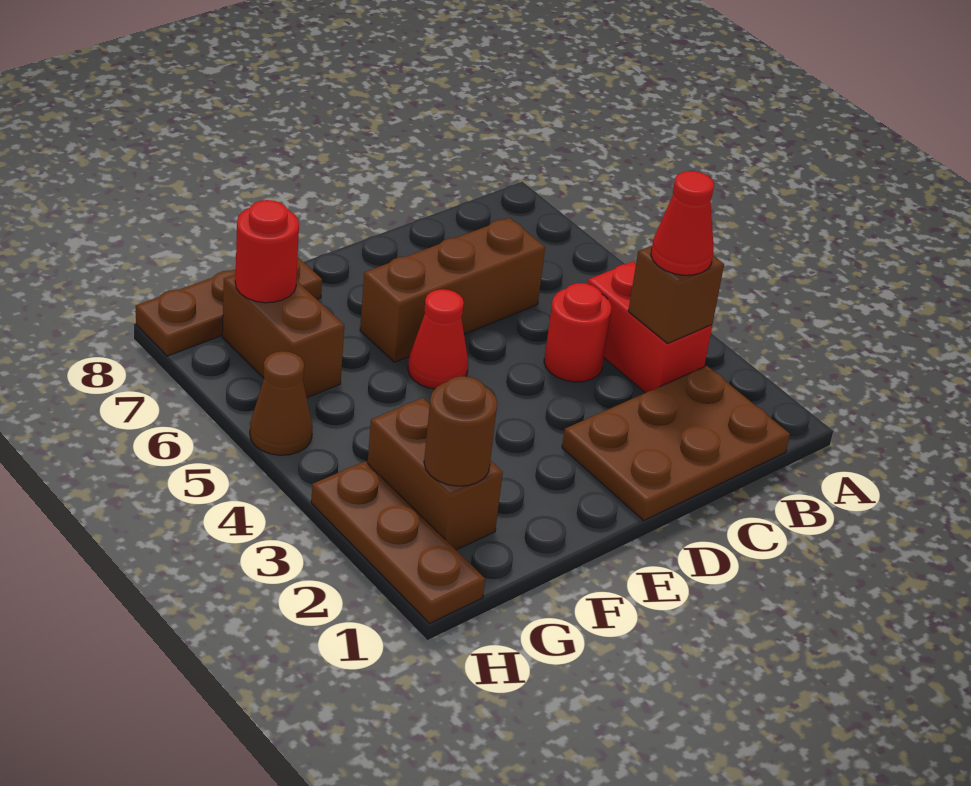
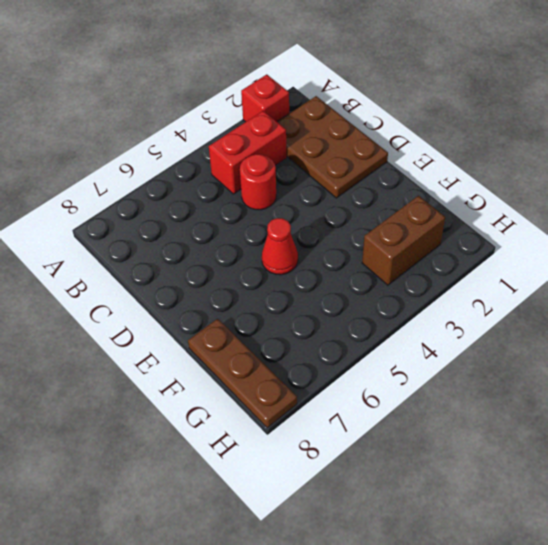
red 1x1 brick [241,74,289,122] -> none
none -> brown 1x3 brick [360,218,545,362]
none -> brown 1x2 brick [222,274,344,398]
none -> brown 1x3 plate [311,461,485,623]

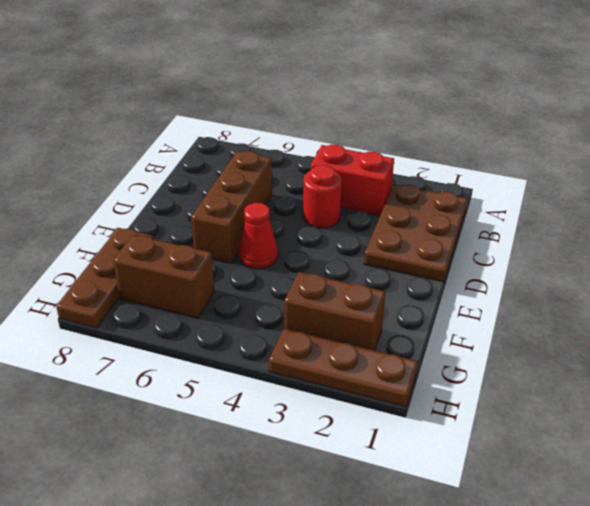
none -> brown 1x1 cone [250,351,313,455]
none -> brown 1x1 brick [628,246,724,343]
none -> brown 1x1 round brick [424,376,497,486]

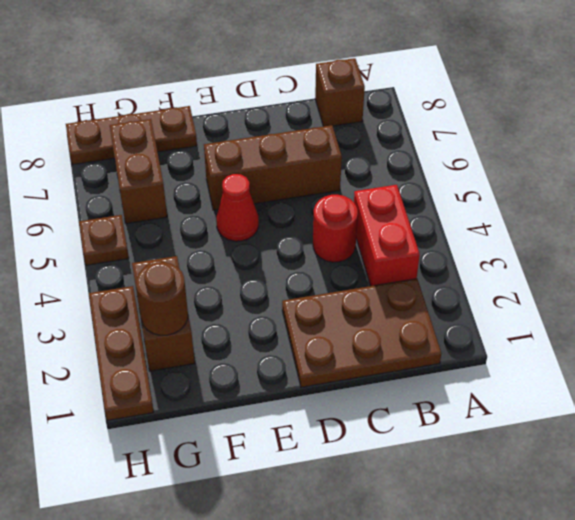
brown 1x1 brick [315,58,365,126] -> brown 1x1 brick moved to [628,246,724,343]
brown 1x1 plate [79,215,129,265] -> brown 1x1 cone [250,351,313,455]
none -> red 1x1 round brick [235,200,299,303]
none -> red 1x1 cone [651,171,714,275]

